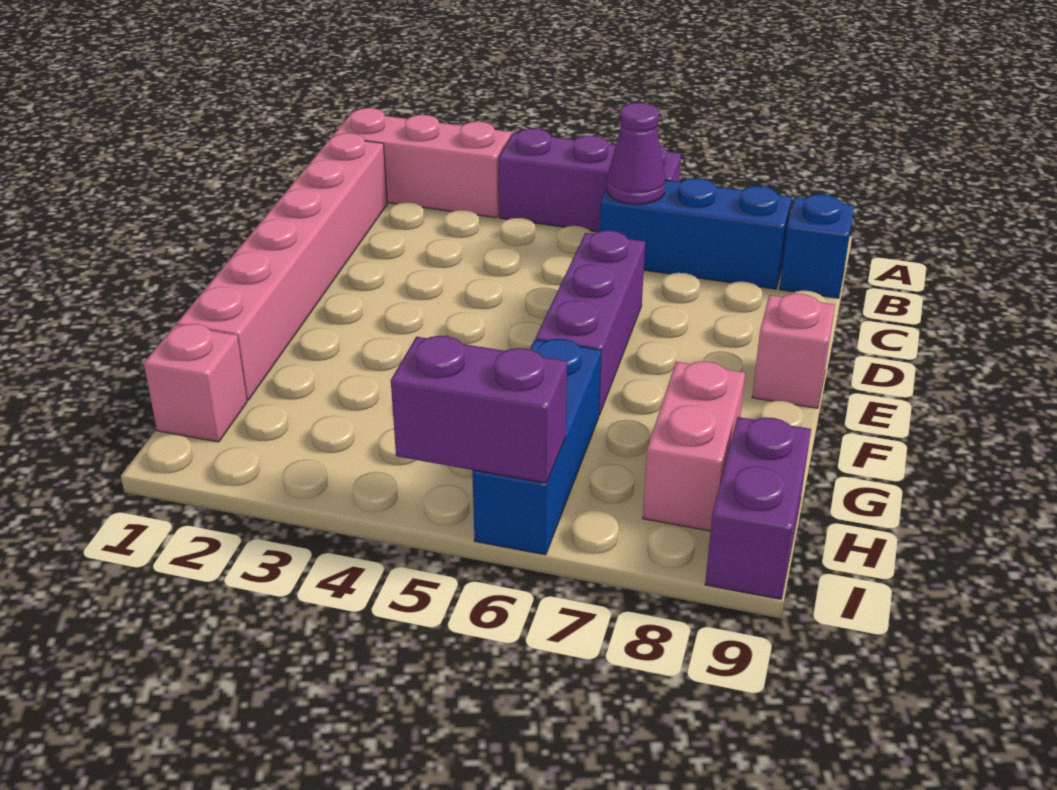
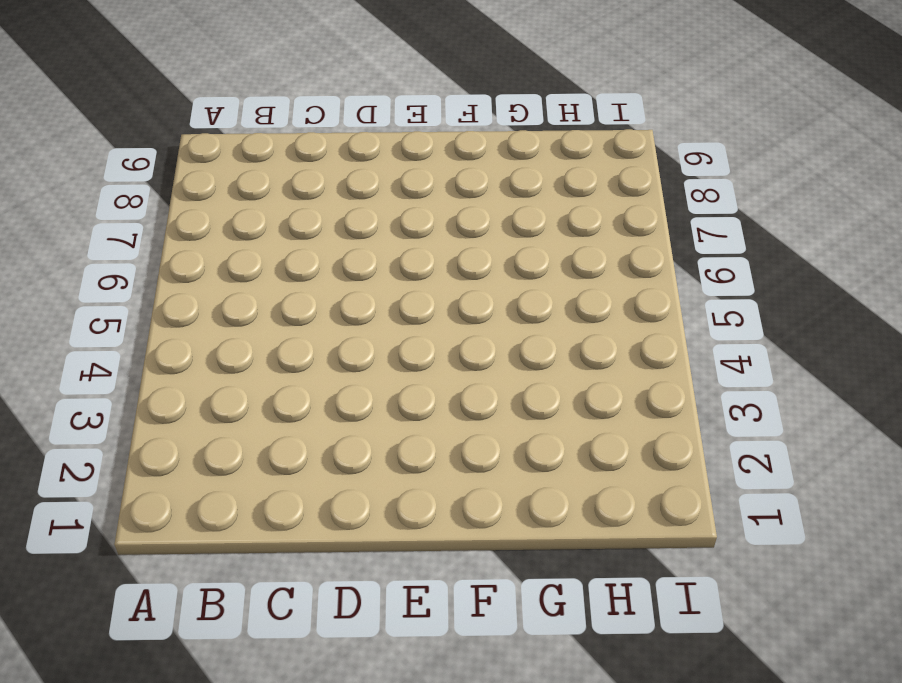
none -> pink 1x3 brick [333,108,511,218]
none -> purple 1x3 brick [499,129,681,232]
none -> pink 1x6 brick [177,133,388,400]

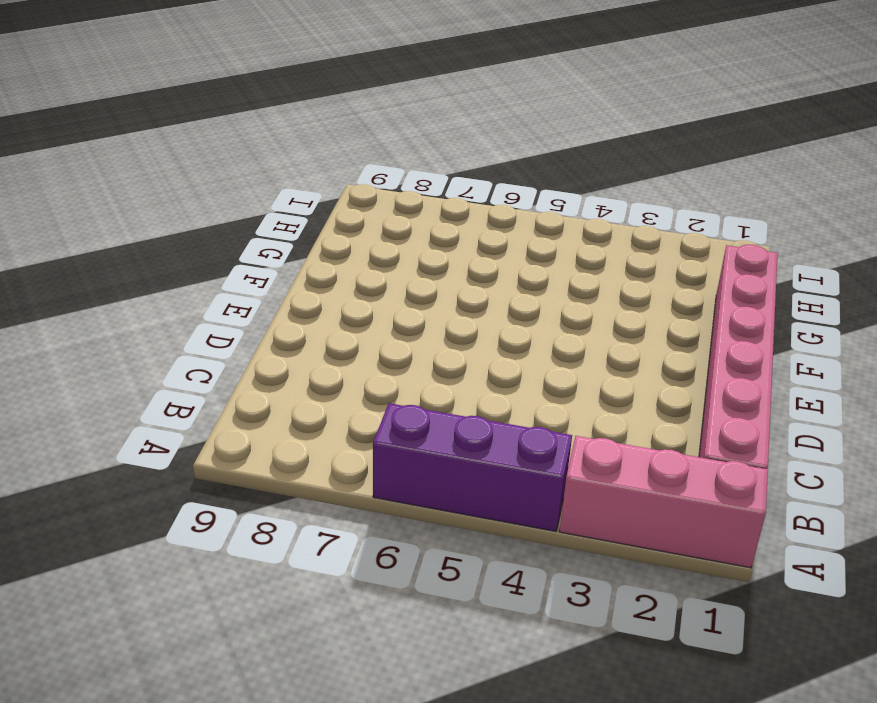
none -> blue 1x3 brick [600,178,792,289]
none -> blue 1x1 brick [779,194,854,298]
none -> purple 1x3 brick [536,231,645,415]

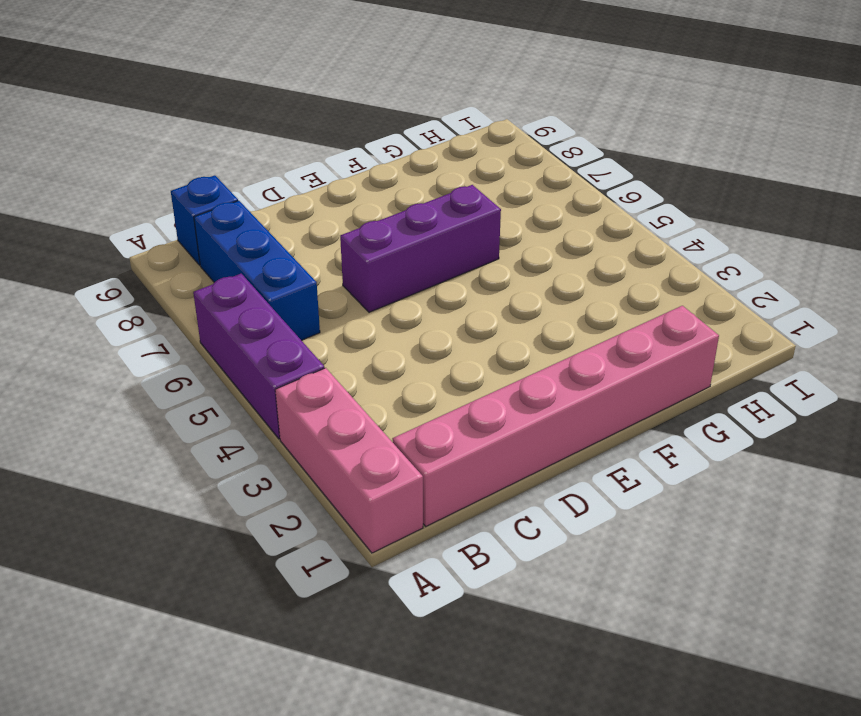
none -> pink 1x1 brick [752,293,835,408]
none -> blue 1x3 brick [472,339,601,555]
none -> pink 1x2 brick [643,361,745,531]

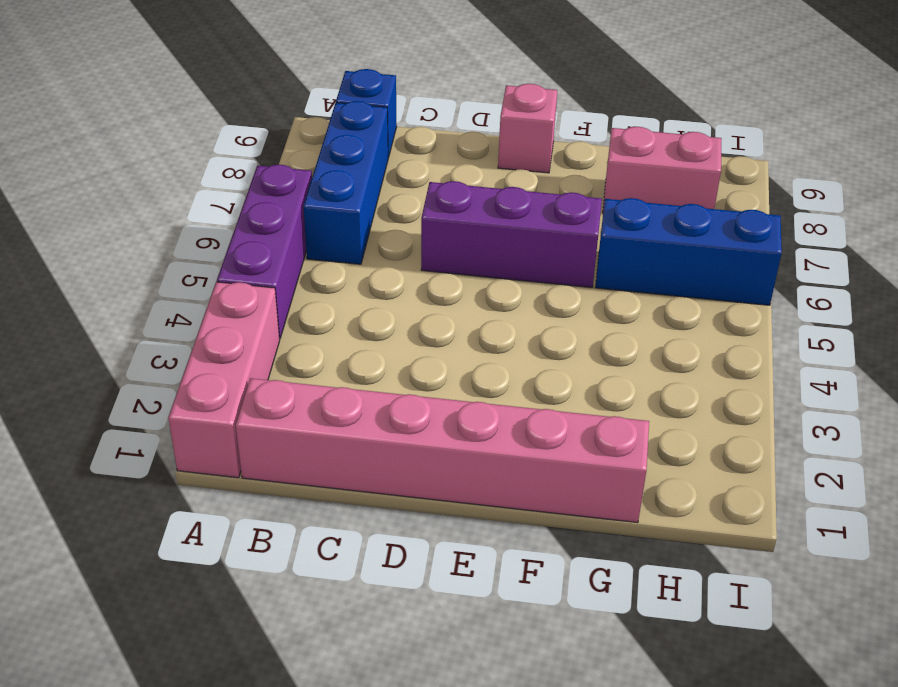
none -> pink 1x1 brick [144,324,247,442]
none -> purple 1x2 brick [705,417,811,599]
none -> purple 1x1 cone [607,103,665,204]

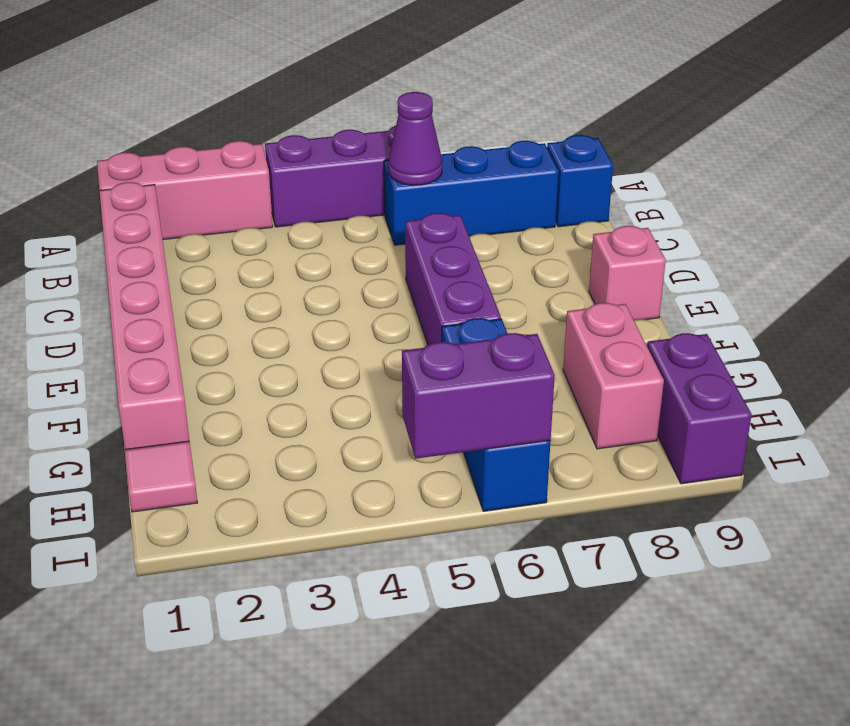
pink 1x1 tile [125,441,198,512] -> pink 1x1 brick [144,324,247,442]

